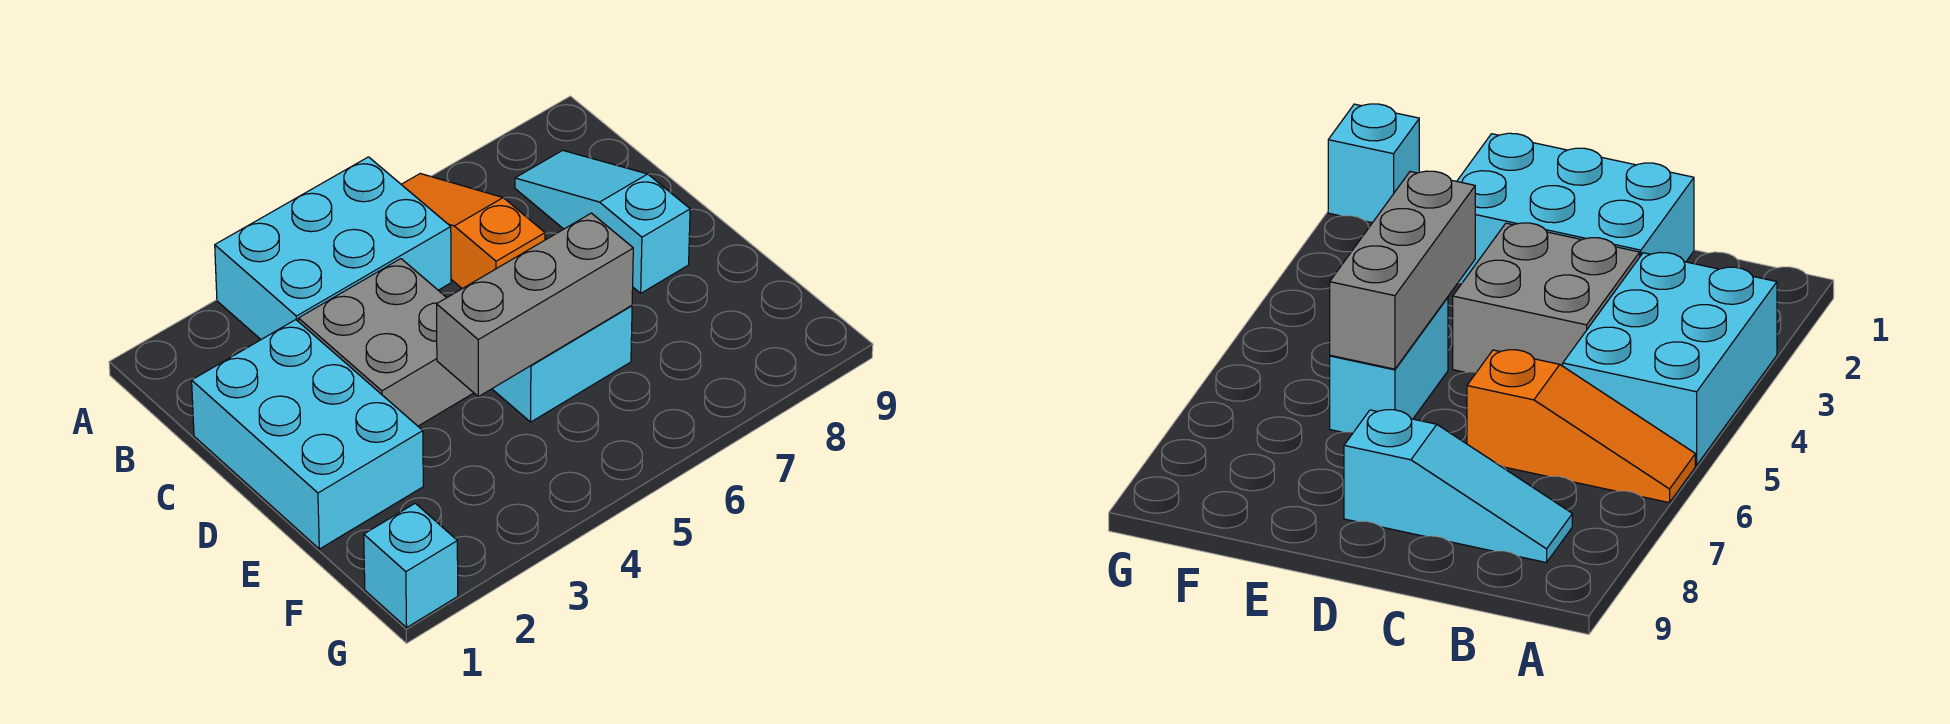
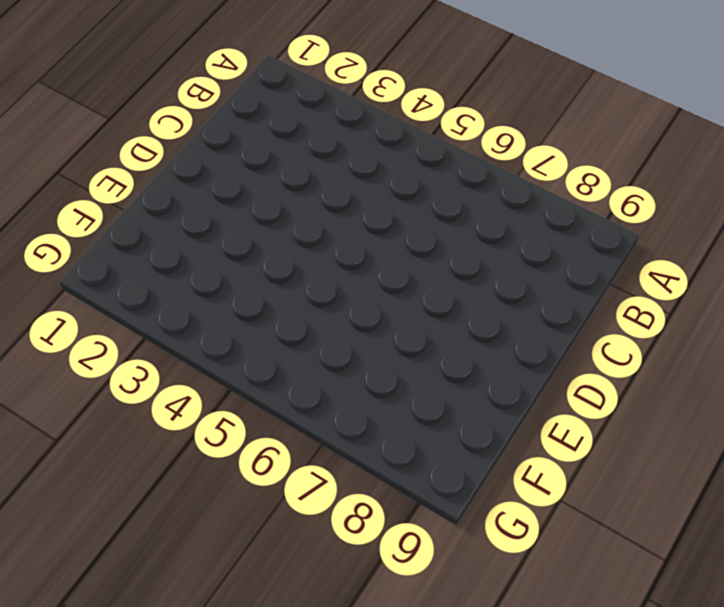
none -> cyan 2x3 brick [215,157,451,339]
none -> orange 1x3 slope [401,174,545,289]

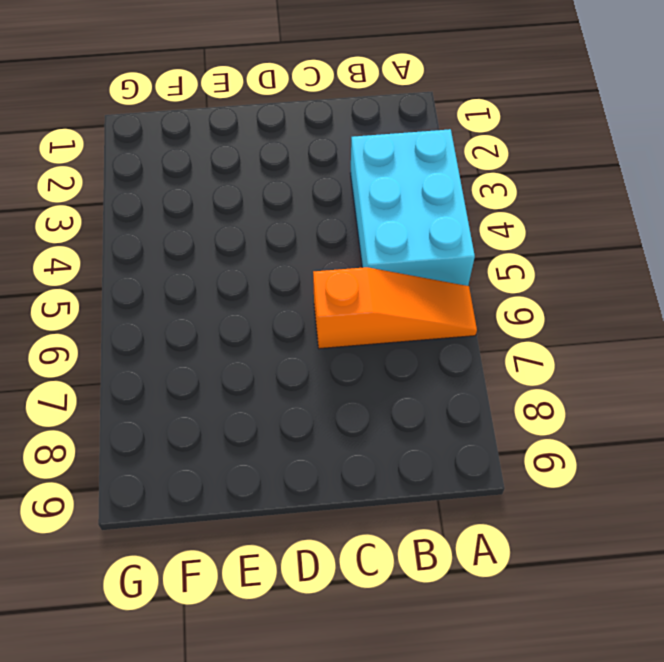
none -> cyan 1x3 slope [515,150,690,293]
none -> cyan 2x3 brick [192,320,423,549]

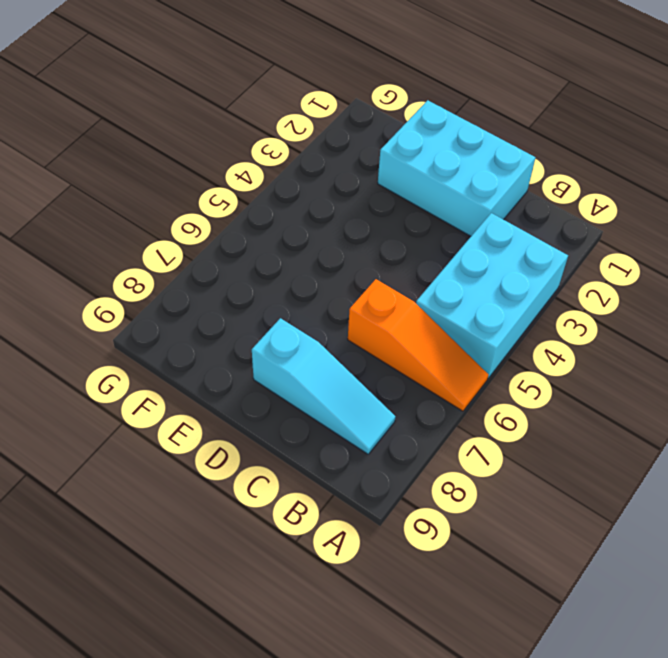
none -> grey 2x2 brick [298,259,473,426]
none -> cyan 1x2 brick [492,306,632,422]

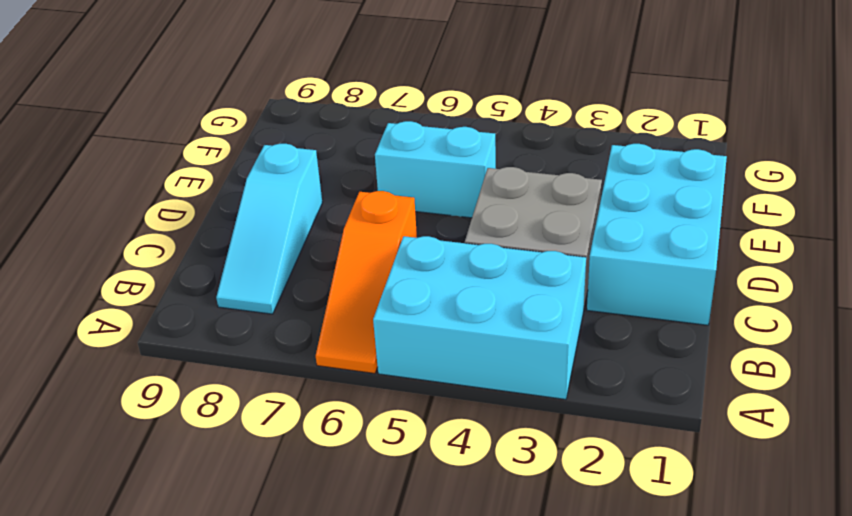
none -> cyan 1x1 brick [364,503,458,628]
none -> grey 1x3 brick [437,213,633,397]

